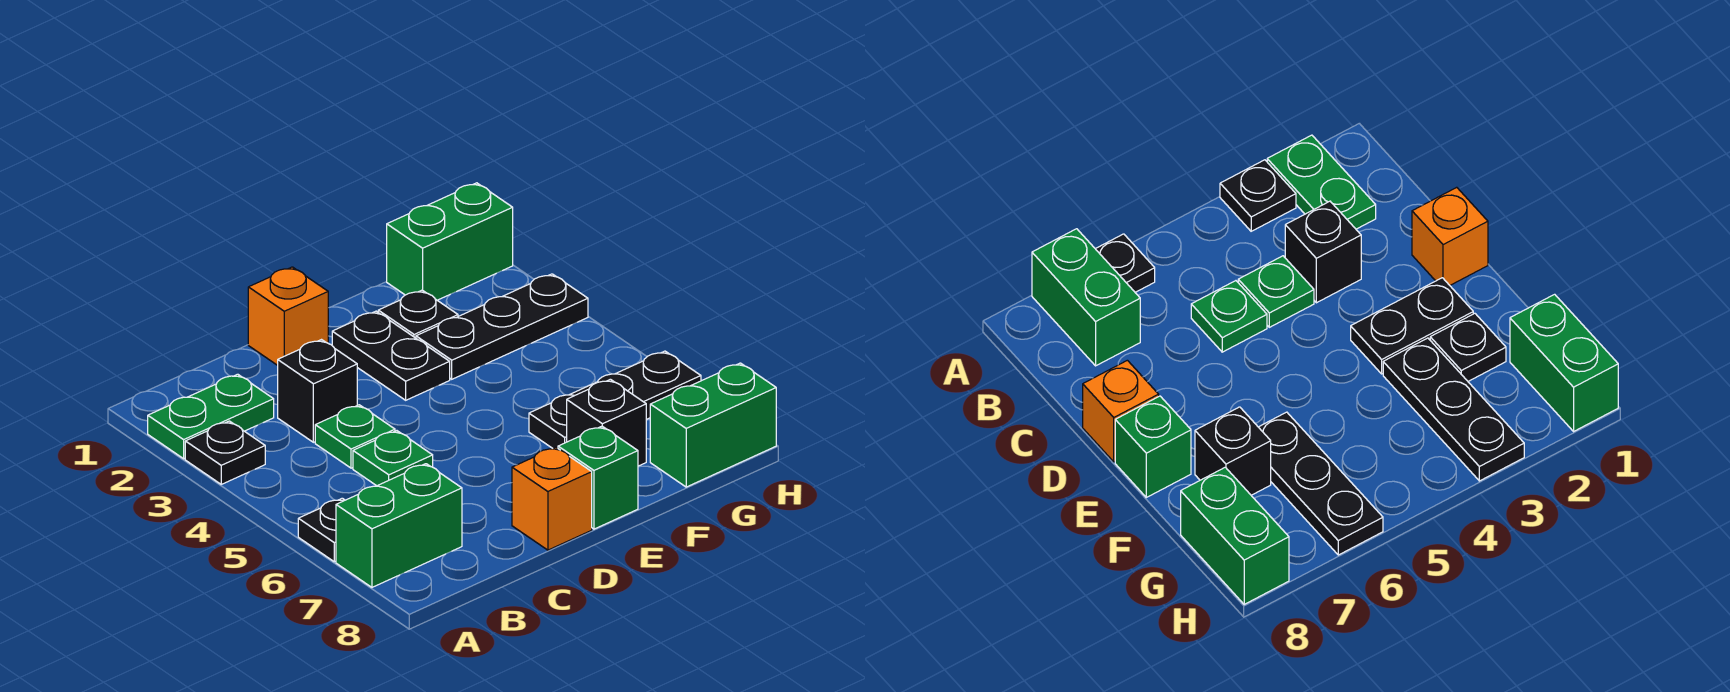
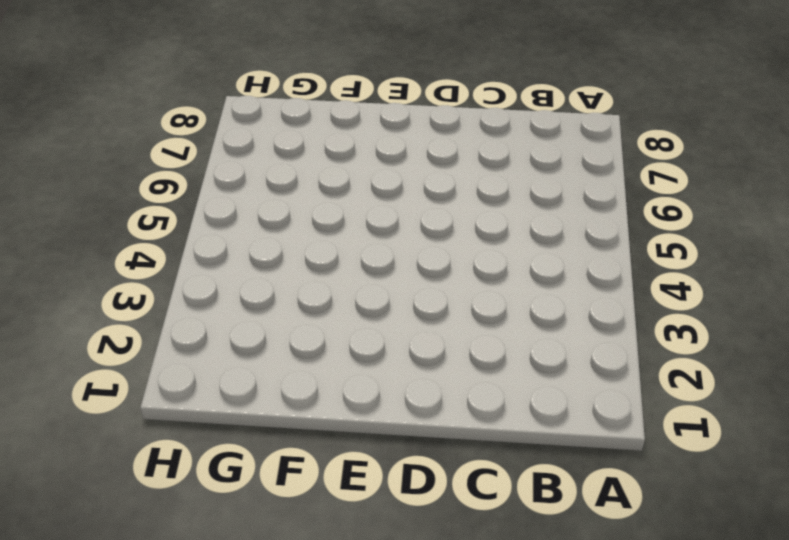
none -> green 1x2 plate [148,374,274,459]
none -> black 1x1 plate [185,421,265,484]
none -> black 1x1 plate [298,498,345,562]

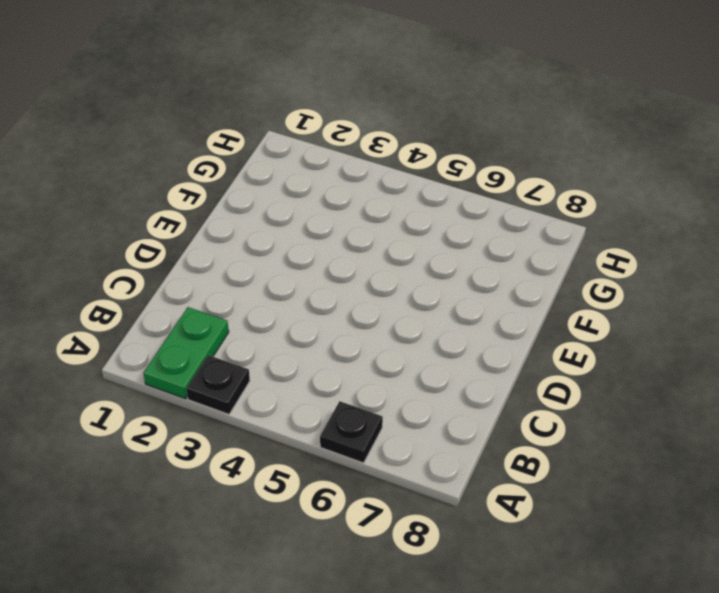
none -> green 1x2 brick [336,464,462,587]
none -> black 1x1 brick [278,340,357,442]
none -> green 1x1 plate [315,405,395,468]

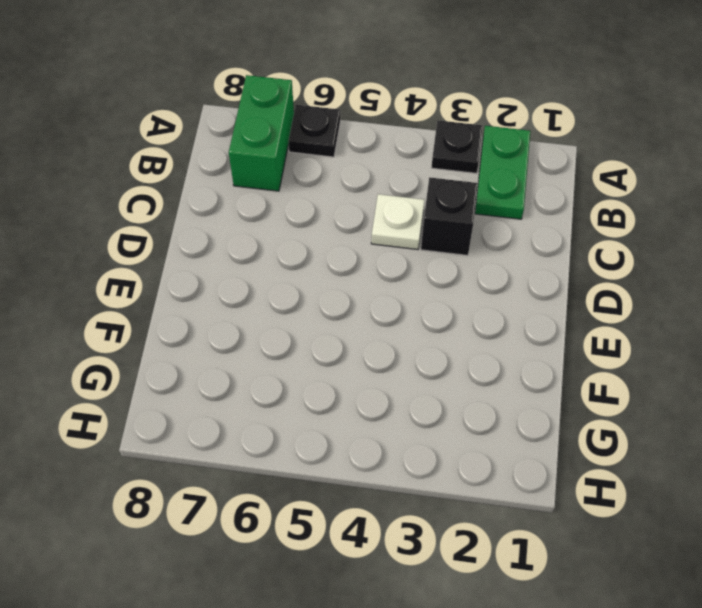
white 1x1 plate [371,194,424,250] -> green 1x1 plate [315,405,395,468]
none -> green 1x1 plate [353,431,433,486]
none -> orange 1x1 brick [248,267,328,365]
none -> orange 1x1 brick [512,447,592,550]

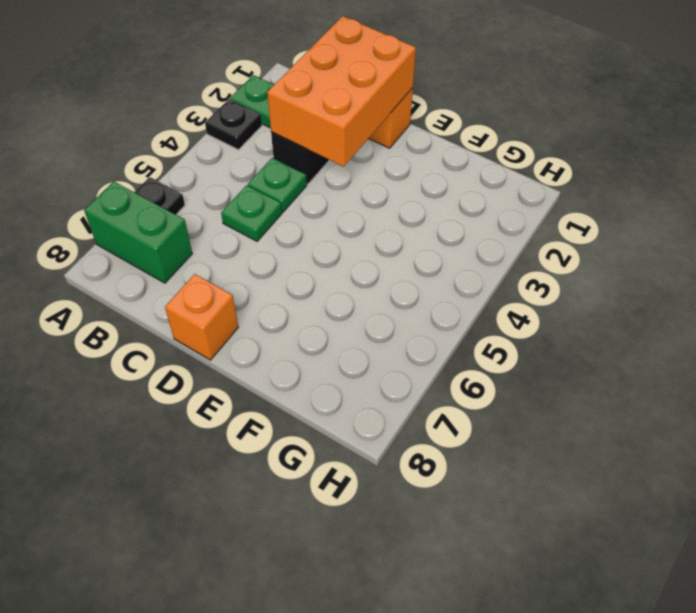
orange 2x3 brick [267,16,416,166] -> none
none -> black 1x2 plate [332,311,450,400]
none -> green 1x1 brick [558,426,638,529]
none -> black 1x1 plate [378,290,458,338]

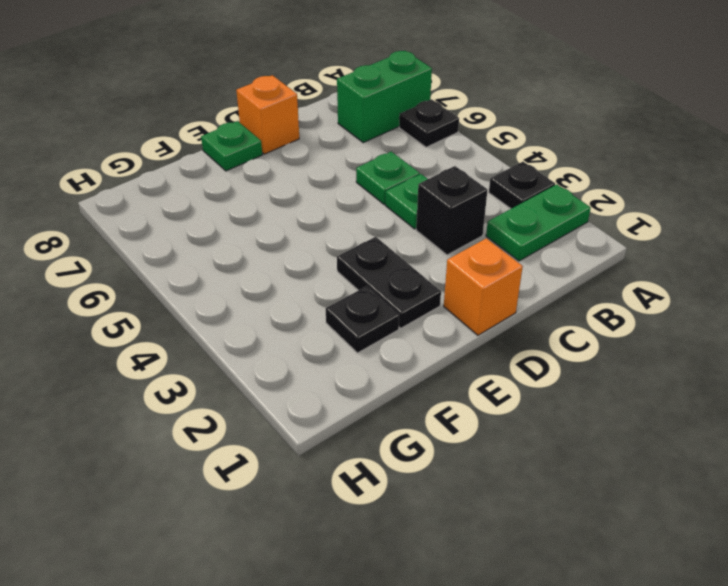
green 1x1 plate [201,121,262,171] -> green 1x1 brick [558,426,638,529]
none -> black 1x3 plate [416,274,588,379]
none -> black 1x3 plate [529,351,701,448]
none -> black 1x1 brick [567,379,646,466]

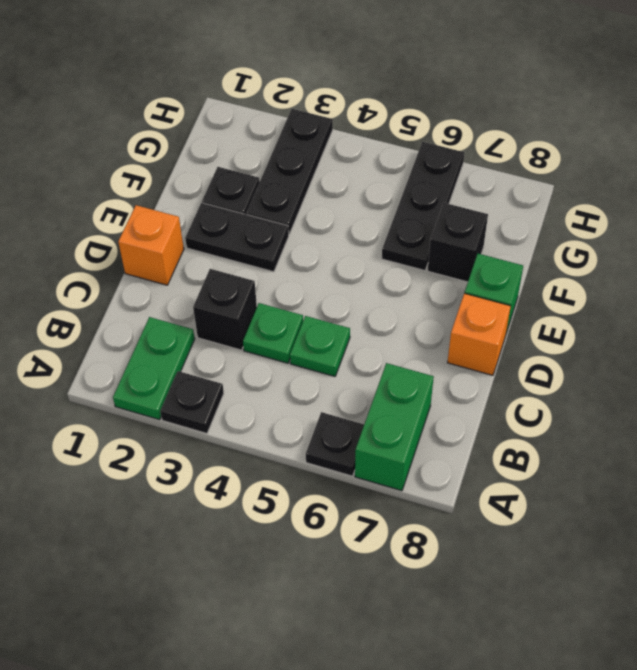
none -> green 1x2 brick [387,183,513,300]
none -> green 1x2 brick [650,363,776,487]

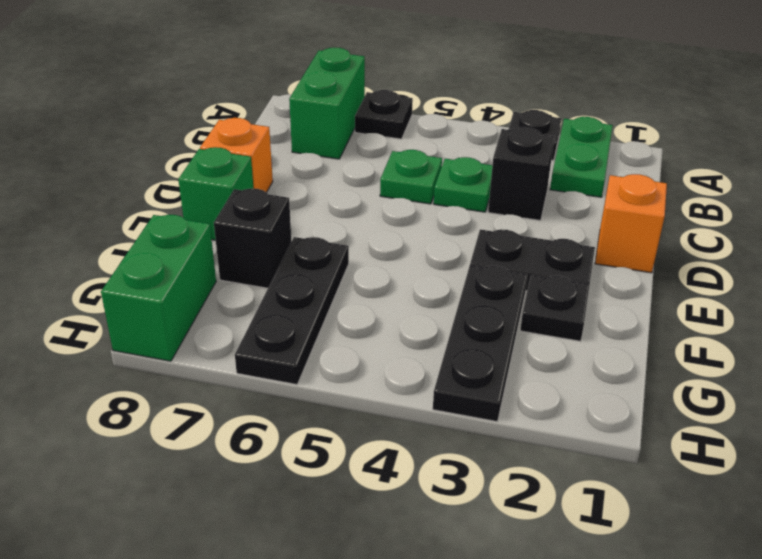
none -> green 1x2 brick [387,183,513,300]

